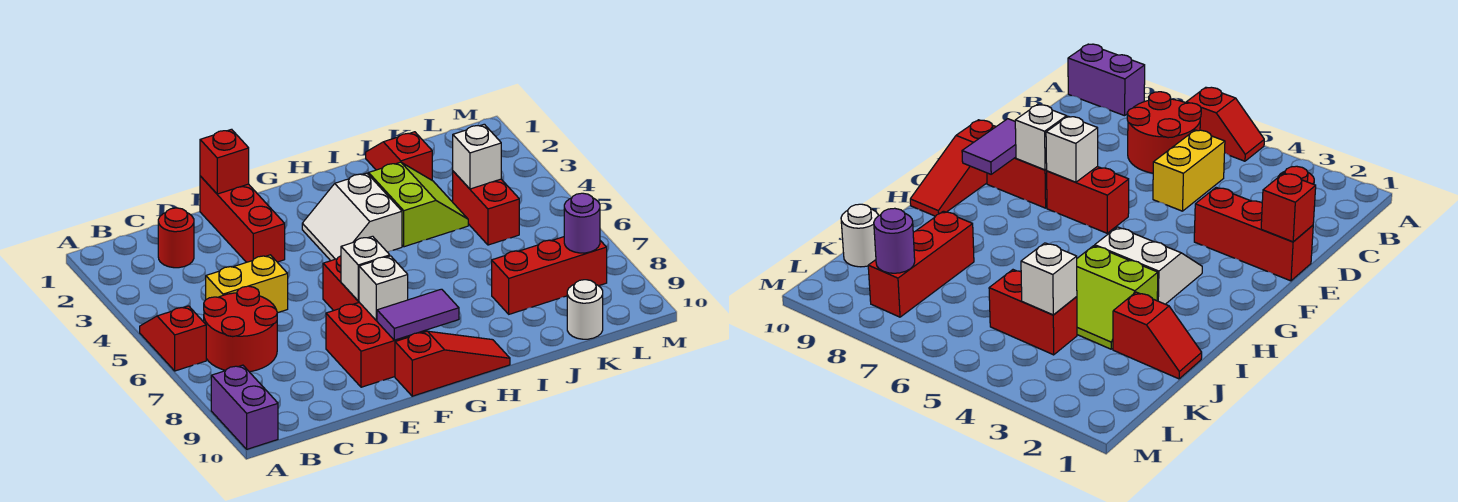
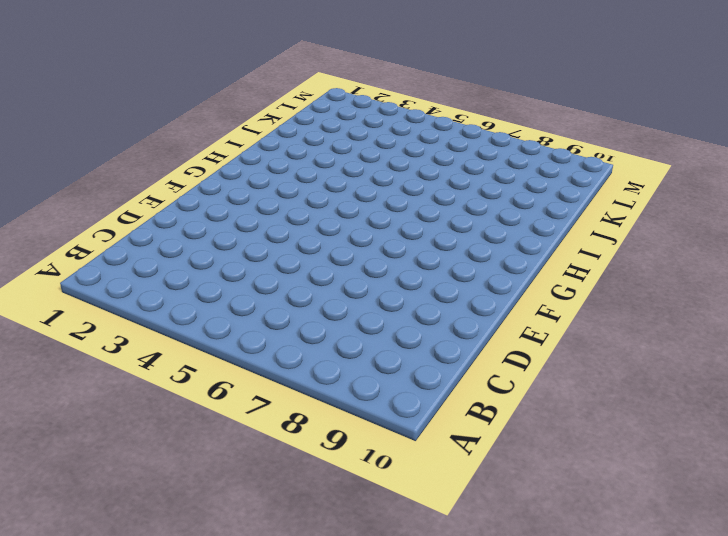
none -> red 1x2 slope [140,306,206,371]
none -> purple 1x2 brick [211,365,278,449]
none -> red 2x2 round brick [204,286,277,372]

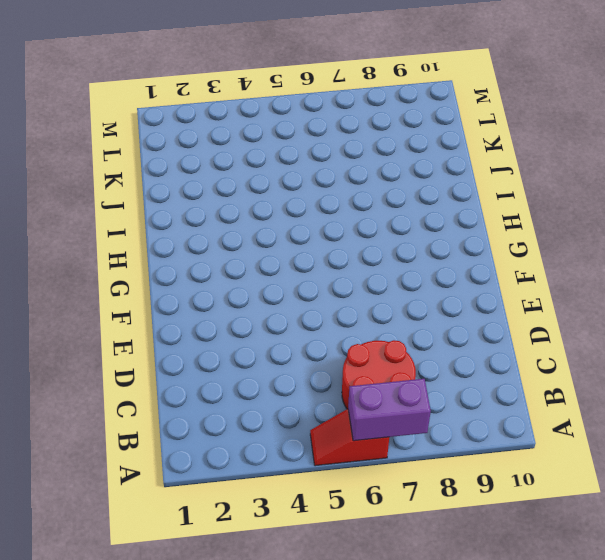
purple 1x2 brick [348,379,431,441] -> purple 1x2 brick moved to [211,365,278,449]
none -> red 1x1 round brick [158,208,194,268]
none -> yellow 1x2 brick [206,255,288,313]
none -> red 1x3 brick [200,176,285,262]

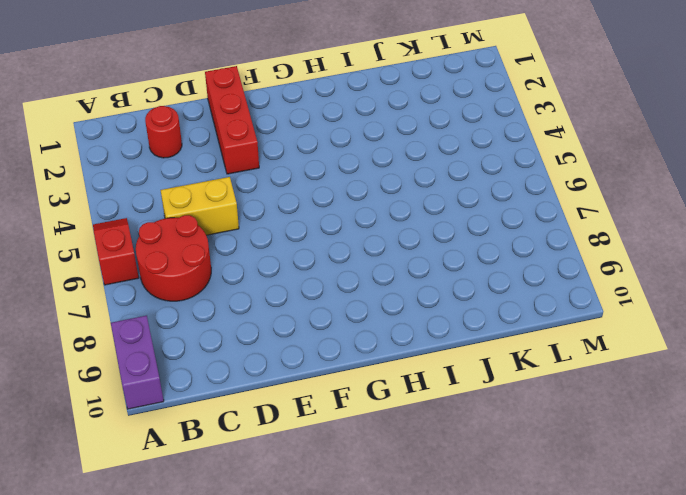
none -> red 2x2 brick [326,302,426,387]
none -> red 1x2 brick [323,256,359,311]
none -> red 1x3 slope [395,331,510,396]

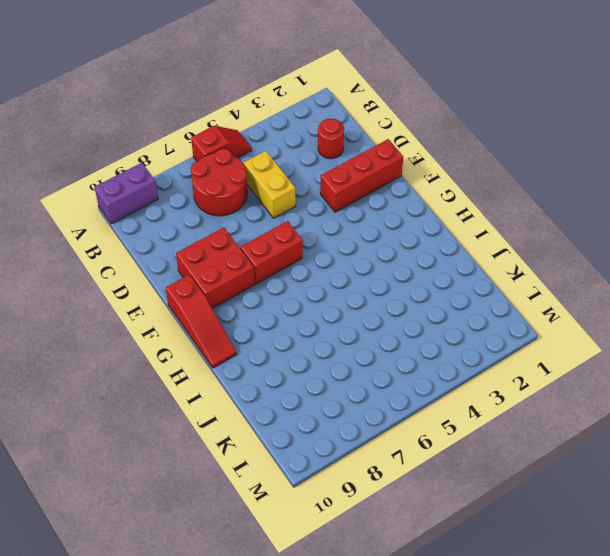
none -> white 2x2 slope [302,173,402,261]
none -> lime 2x2 slope [369,162,468,247]
none -> red 1x2 slope [366,132,432,180]

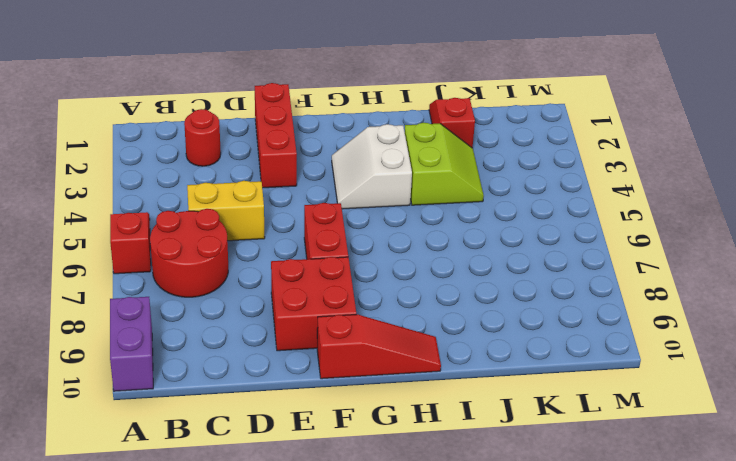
none -> red 1x3 brick [492,237,607,314]
none -> red 1x2 brick [453,171,519,245]
none -> white 1x1 round brick [567,280,603,339]

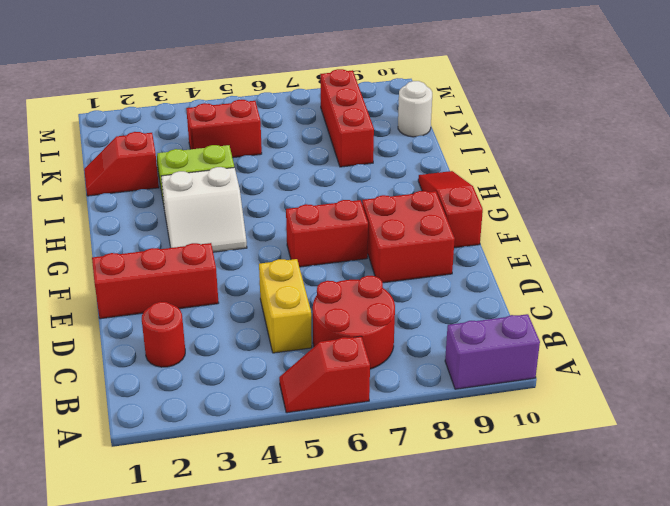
none -> red 1x1 brick [200,129,249,194]
none -> white 1x1 brick [341,236,390,301]
none -> white 1x1 brick [359,256,408,321]

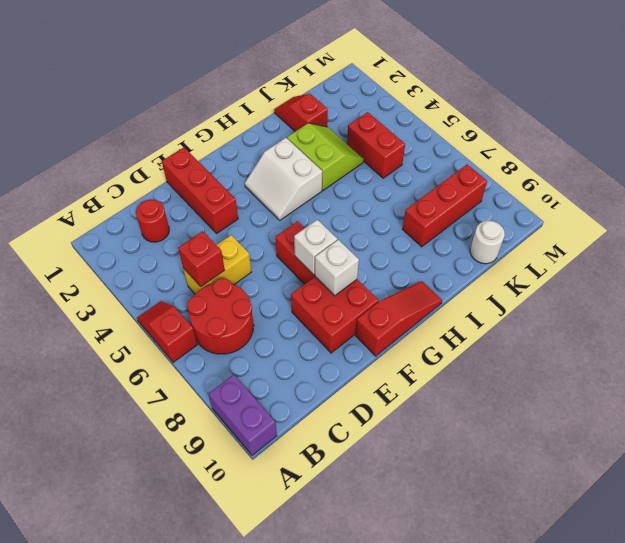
red 1x1 brick [178,231,225,287] -> red 1x1 brick moved to [200,129,249,194]
none -> purple 1x2 tile [377,289,459,340]
none -> white 1x1 brick [453,124,501,189]
none -> purple 1x1 round brick [564,193,600,253]

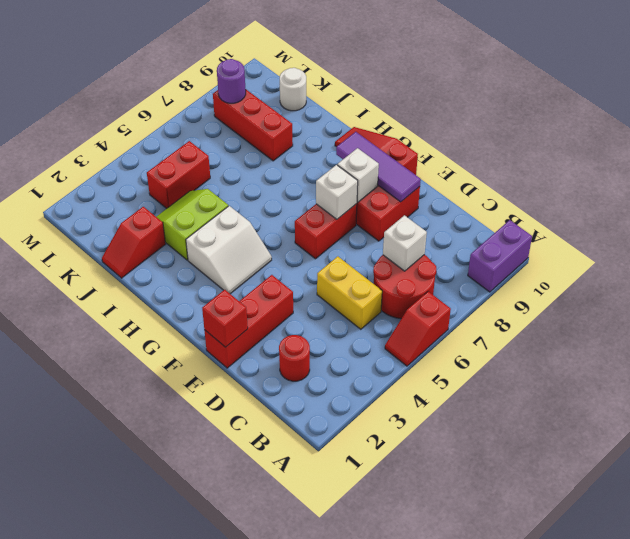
white 1x1 brick [383,215,427,271] -> white 1x1 brick moved to [453,124,501,189]
purple 1x3 tile [336,132,421,202] -> purple 1x2 tile [377,289,459,340]

